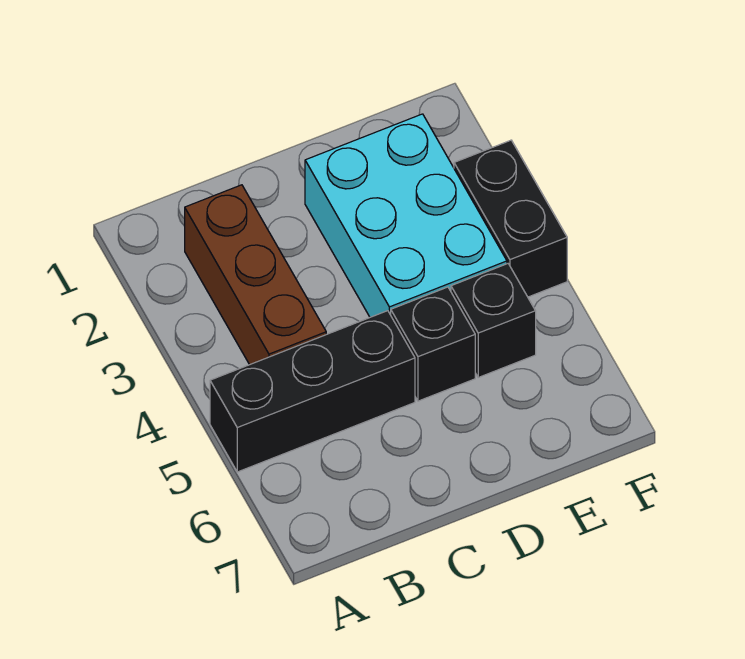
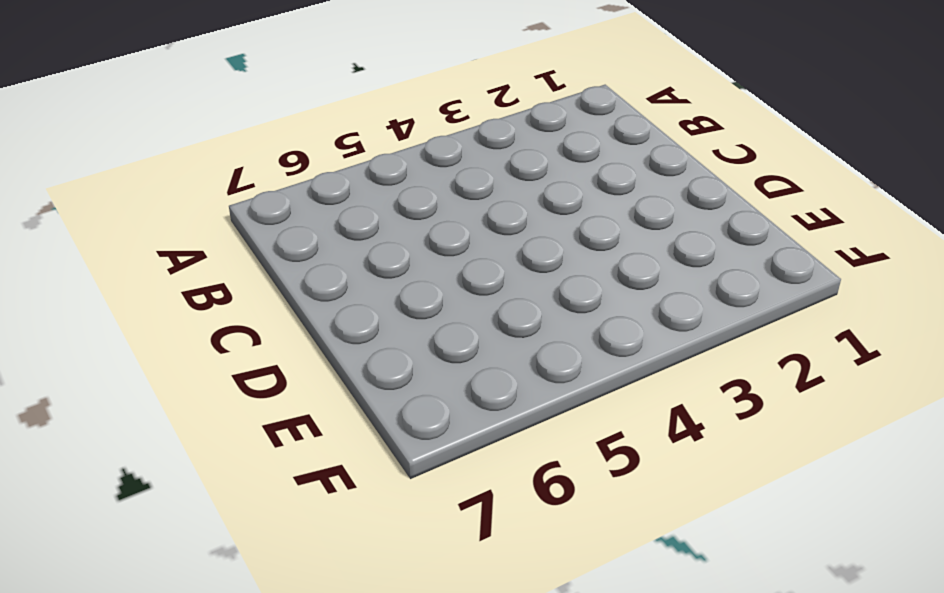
none -> black 1x3 brick [210,311,415,472]
none -> brown 1x3 brick [185,185,326,365]

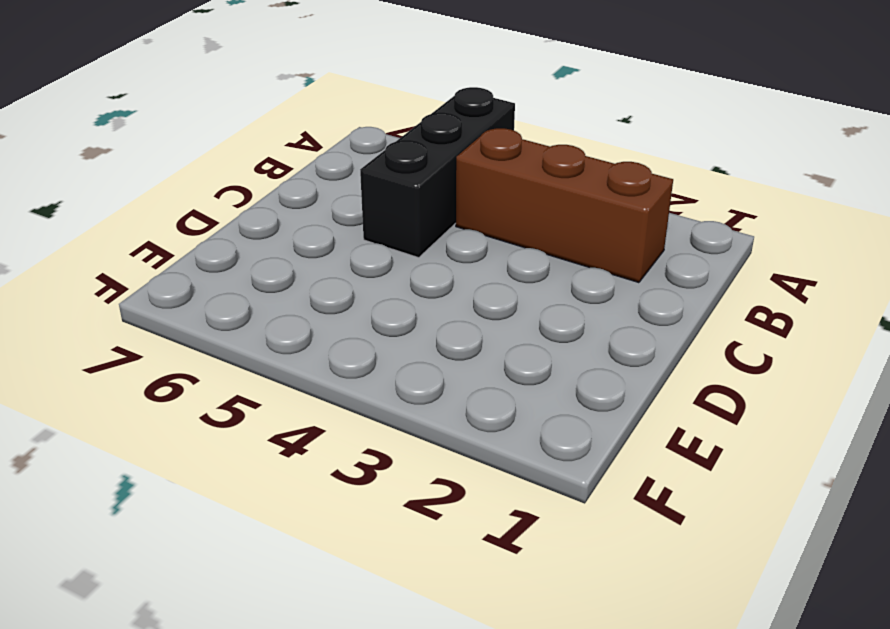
none -> cyan 2x3 brick [305,114,507,317]
none -> black 1x1 brick [391,287,475,401]

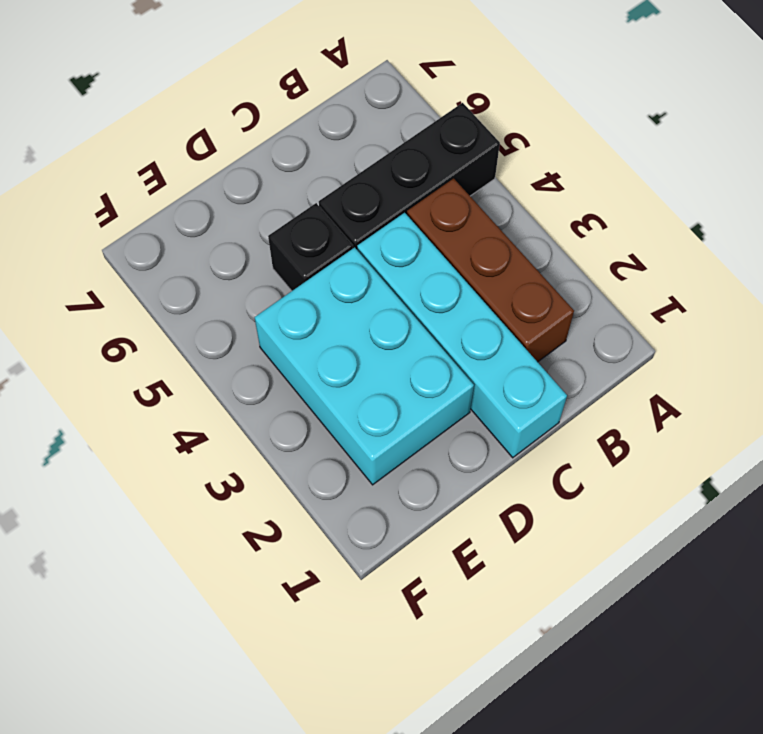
cyan 1x4 brick [357,213,567,458] -> none
none -> black 1x1 brick [451,264,536,377]
none -> black 1x2 brick [454,140,567,297]

